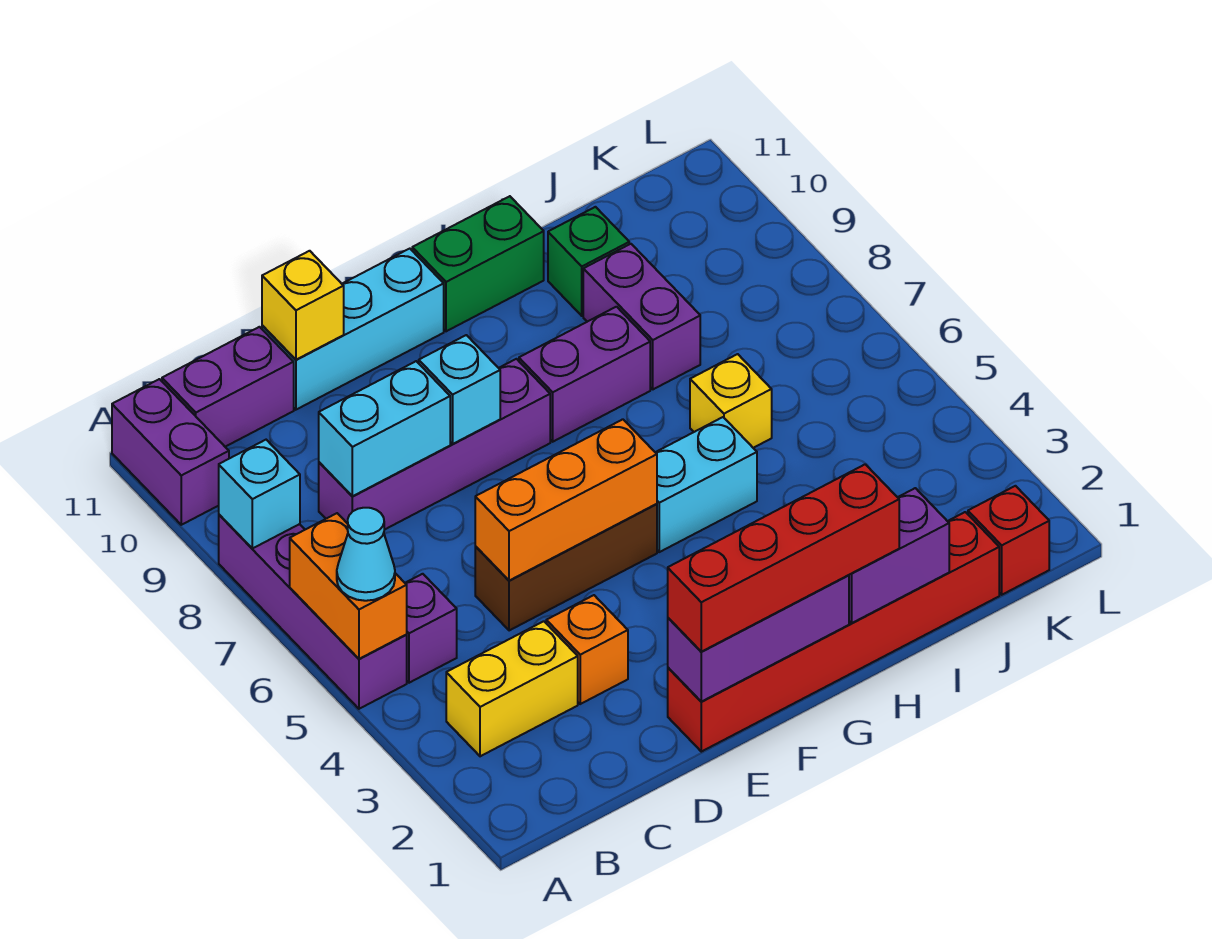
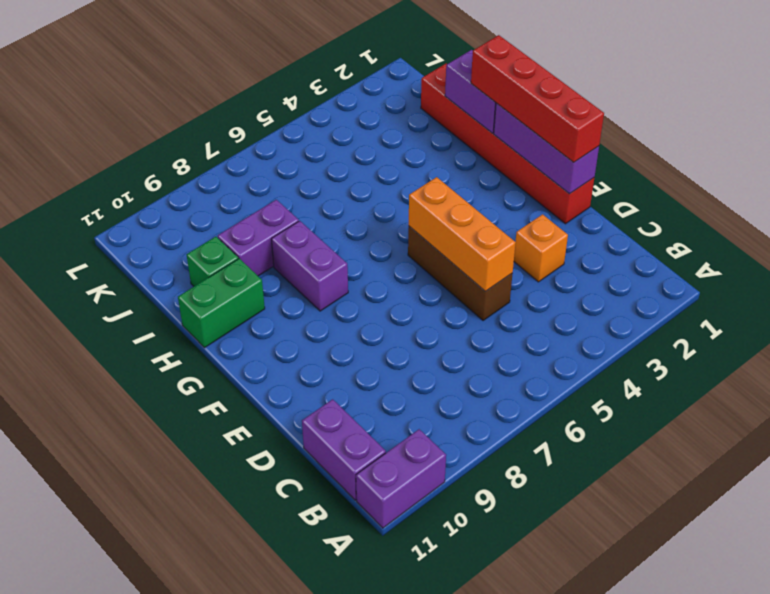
green 1x2 brick [178,259,265,348] -> green 1x2 brick turned to [412,196,544,331]
none -> purple 1x4 brick [219,515,407,709]
none -> yellow 1x2 brick [446,621,578,756]
none -> purple 1x1 brick [405,574,457,683]

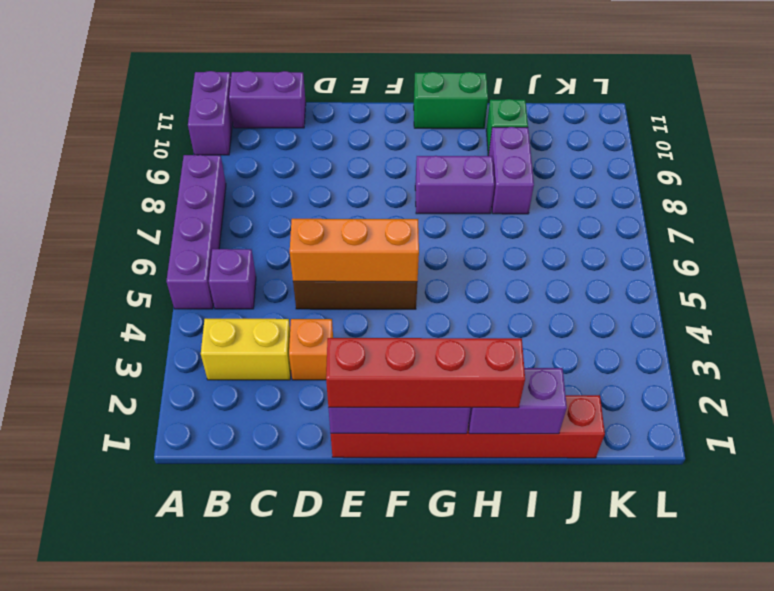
none -> purple 1x4 brick [319,359,550,530]
none -> cyan 1x3 brick [262,249,444,410]
none -> cyan 1x2 brick [655,417,757,552]

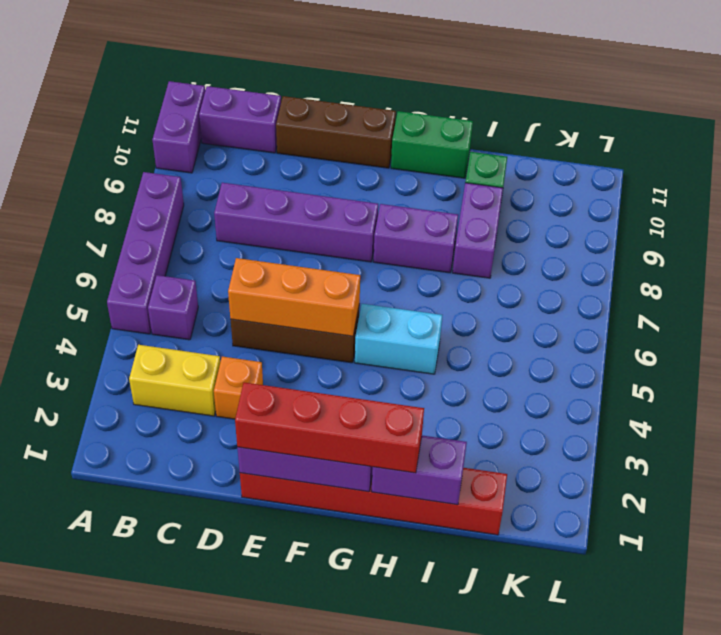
brown 1x3 brick [276,96,396,168] -> cyan 1x3 brick [262,249,444,410]
none -> yellow 1x1 brick [690,354,772,448]
none -> red 1x1 brick [968,486,1049,595]
none -> orange 1x2 brick [290,513,407,659]

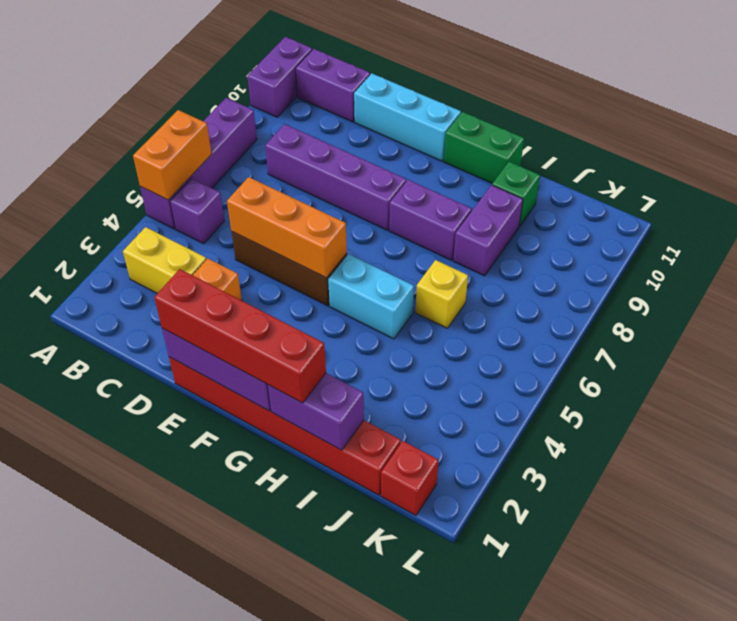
none -> cyan 1x1 brick [219,440,300,549]
none -> cyan 1x2 brick [319,361,450,496]
none -> yellow 1x1 brick [262,251,344,360]

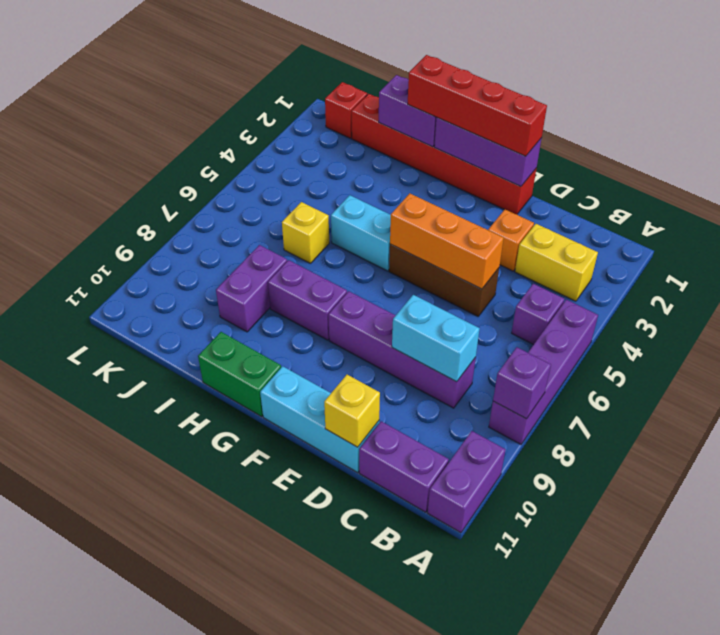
purple 1x1 brick [493,347,551,419] -> cyan 1x1 brick [219,440,300,549]
none -> green 1x1 brick [548,207,629,316]
none -> orange 1x2 brick [290,513,407,659]
none -> cyan 1x1 brick [419,335,500,444]

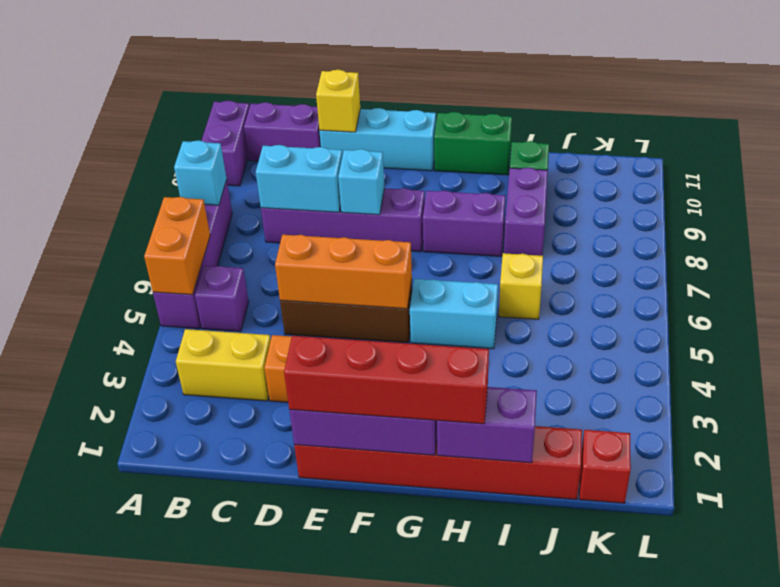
none -> cyan 1x1 cone [337,508,395,601]

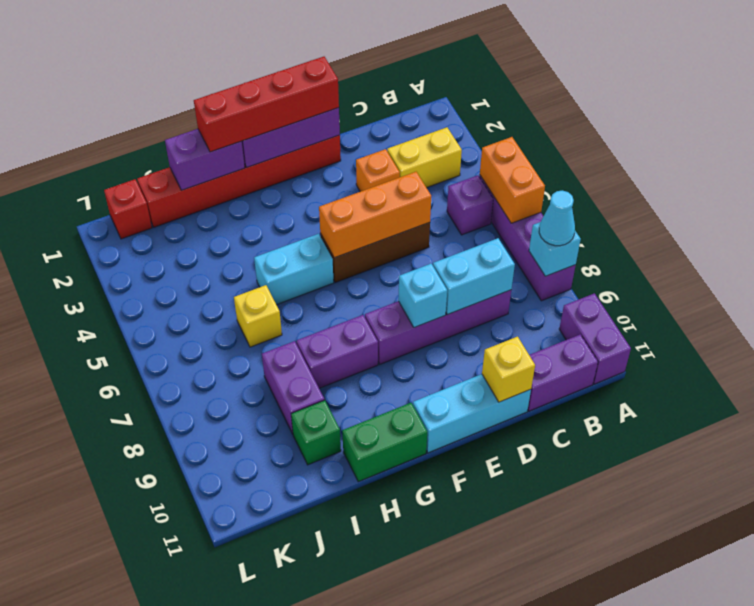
cyan 1x1 cone [539,190,575,246] -> cyan 1x1 cone moved to [337,508,395,601]

